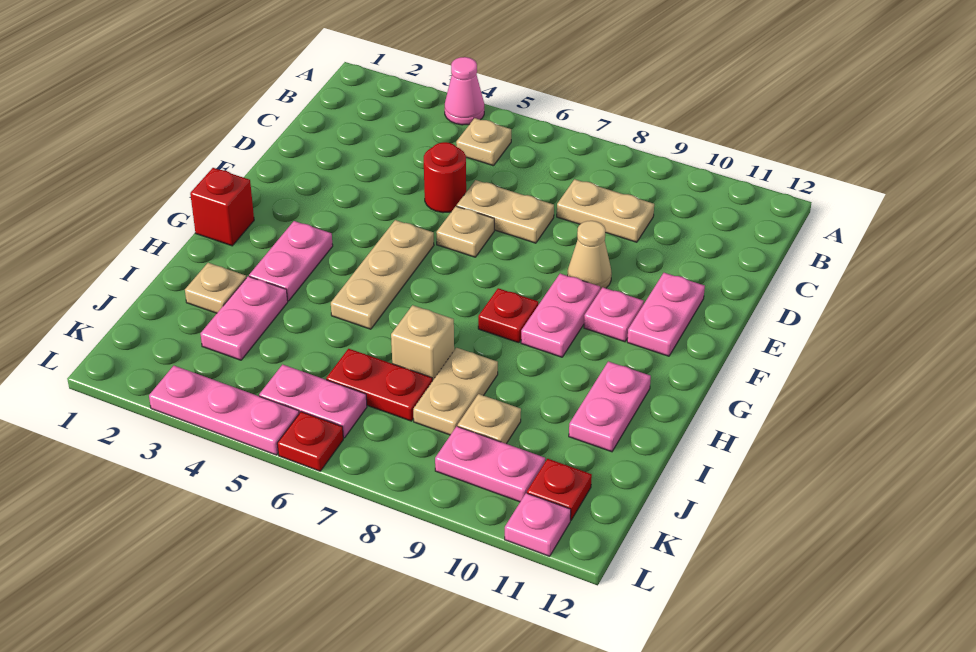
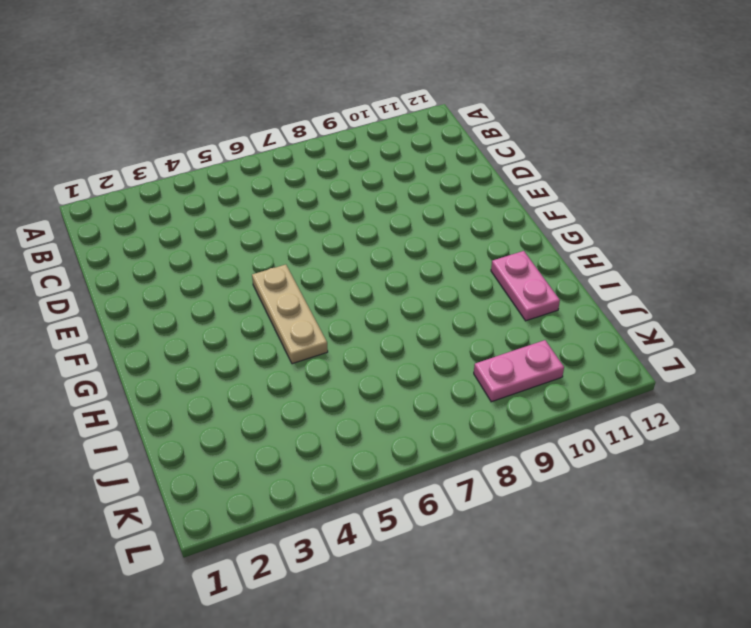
none -> pink 1x1 cone [445,57,484,125]
none -> tan 1x1 plate [456,118,511,166]
none -> tan 1x2 plate [557,179,654,242]

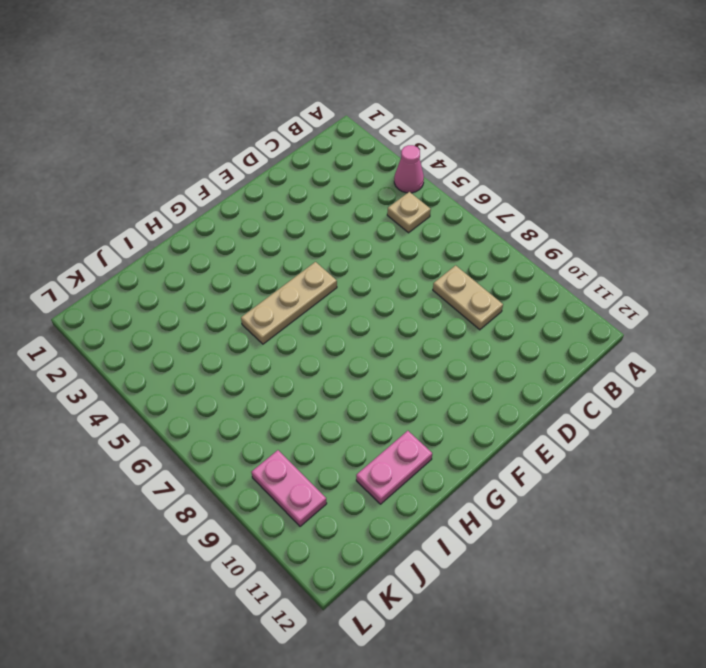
none -> red 1x1 round brick [424,142,466,213]
none -> tan 1x2 plate [457,180,554,243]
none -> tan 1x1 plate [436,206,494,257]

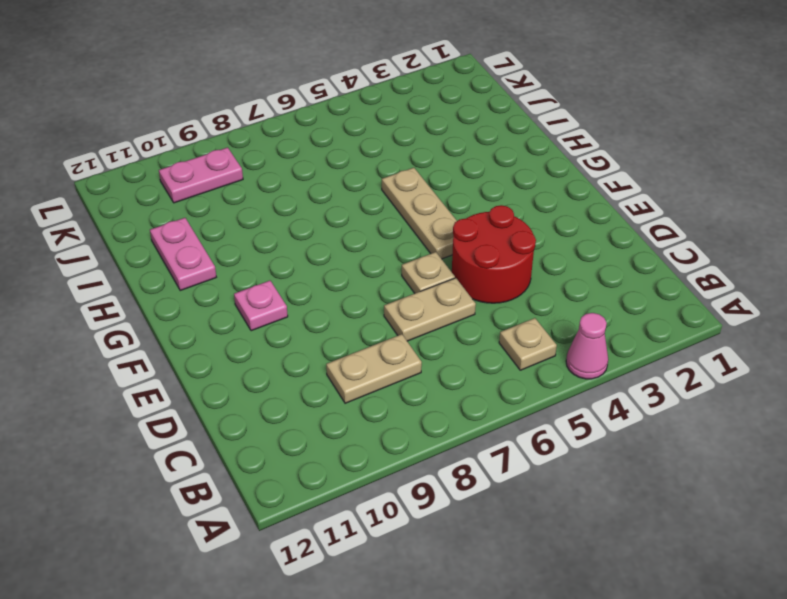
red 2x2 round brick [452,205,536,303] -> red 1x1 round brick [424,142,466,213]
none -> tan 1x1 cone [568,221,612,290]
none -> pink 1x2 plate [627,273,705,356]
none -> pink 1x2 plate [521,274,600,357]

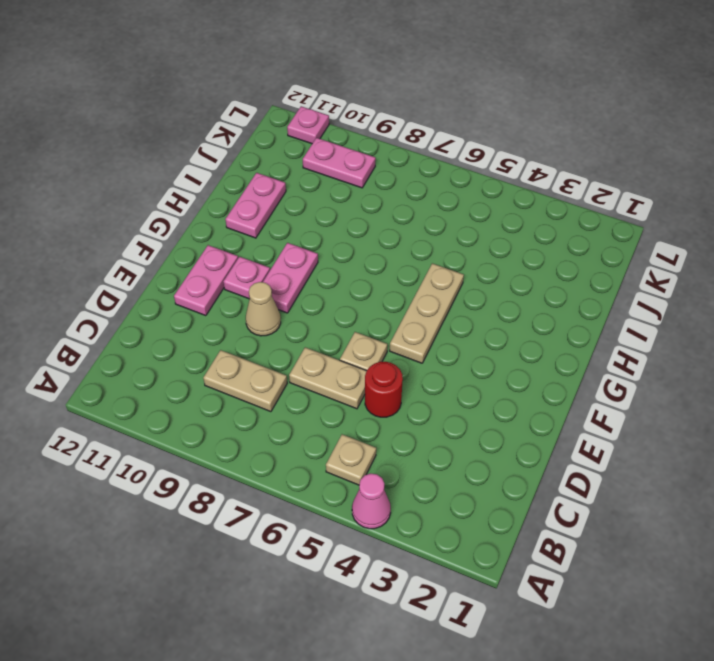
none -> red 1x1 brick [190,168,254,246]
none -> pink 1x2 plate [249,221,333,301]
none -> red 1x1 plate [478,288,538,343]

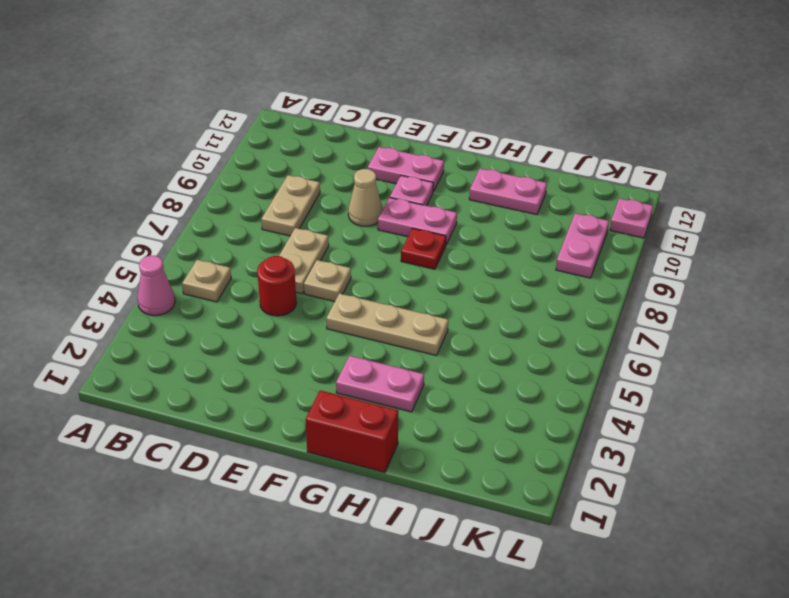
red 1x2 brick [305,390,398,472] -> red 1x1 brick [190,168,254,246]
none -> tan 1x1 plate [185,263,246,313]
none -> pink 1x2 plate [200,276,288,360]
none -> tan 1x1 brick [391,305,454,381]

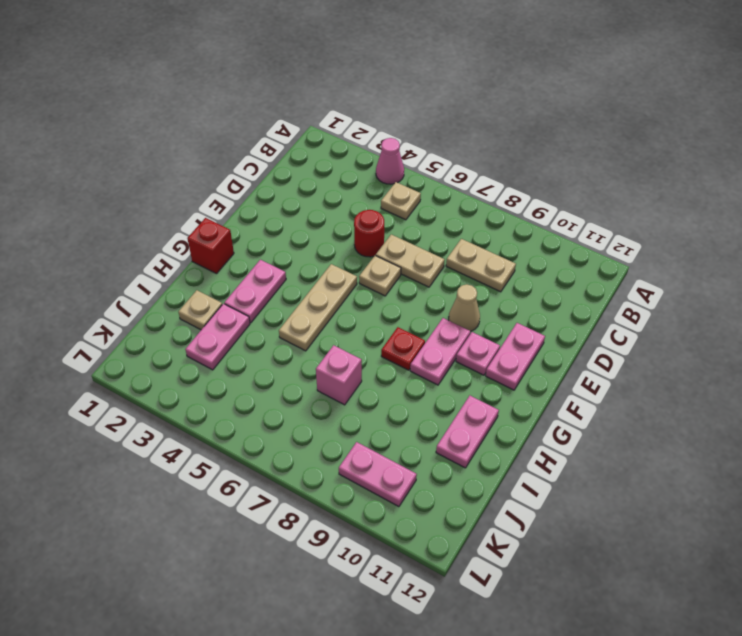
pink 1x1 brick [316,345,362,405] -> tan 1x1 brick [391,305,454,381]
none -> tan 1x2 plate [413,348,498,435]
none -> red 1x2 plate [326,349,432,421]
none -> tan 1x1 plate [458,394,521,444]

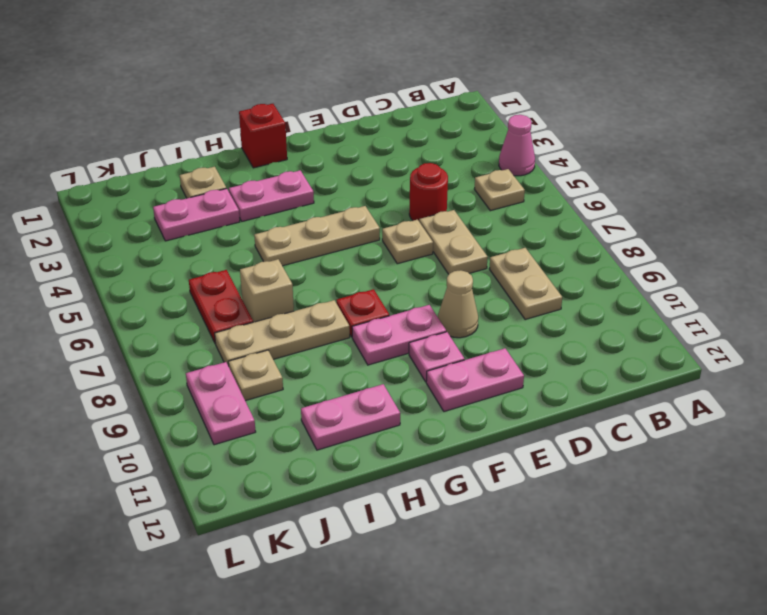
tan 1x3 plate [215,300,350,366] -> tan 1x2 plate [413,348,498,435]
none -> pink 1x2 plate [259,364,367,438]
none -> red 1x1 plate [527,459,592,520]
none -> pink 1x3 plate [149,366,299,455]

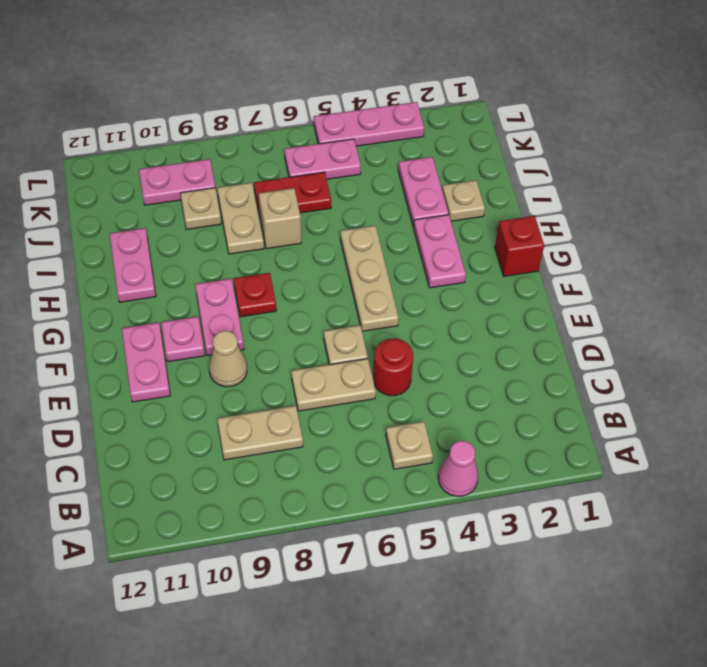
none -> red 1x1 plate [527,459,592,520]
none -> red 1x1 plate [277,412,343,471]
none -> pink 1x1 plate [505,493,571,556]

